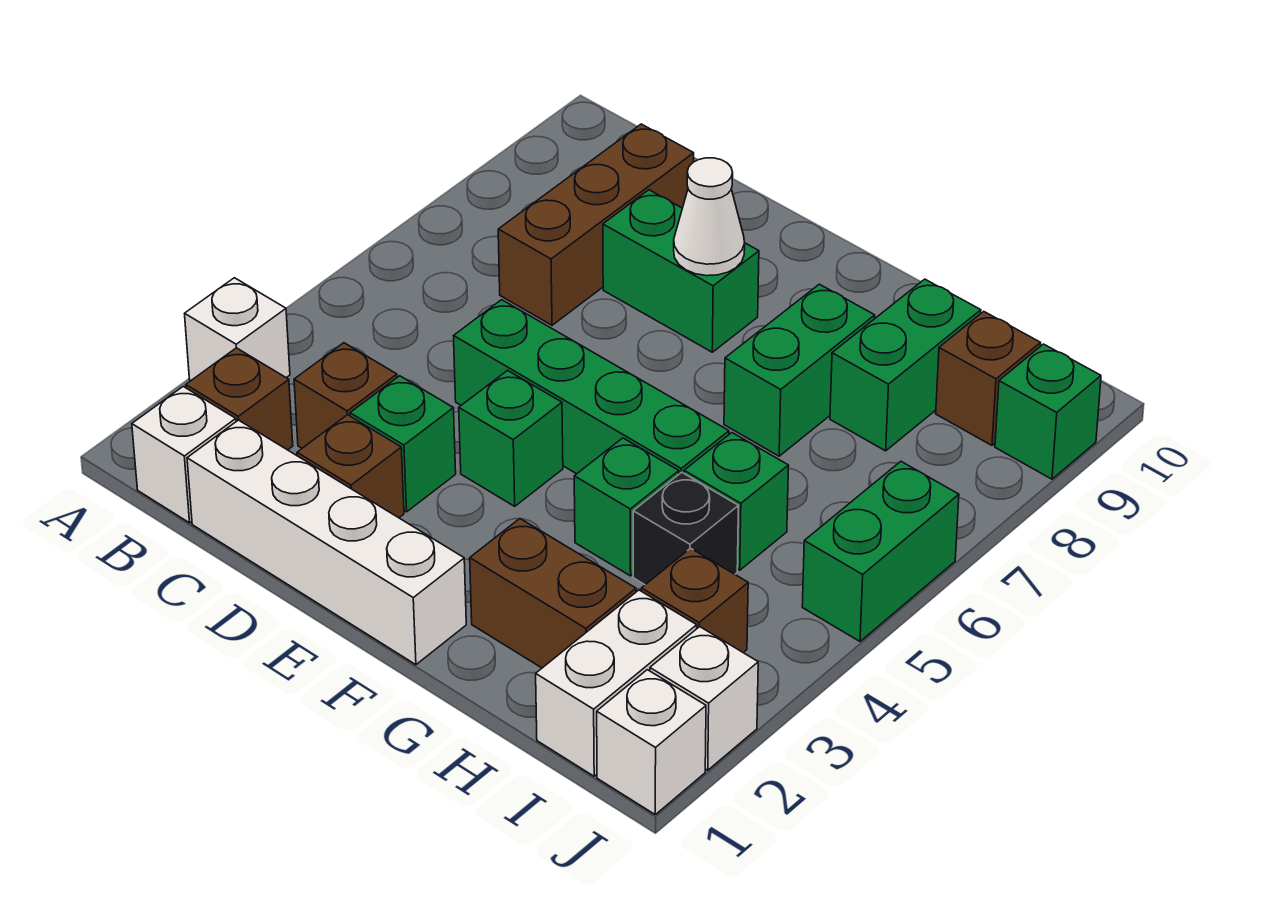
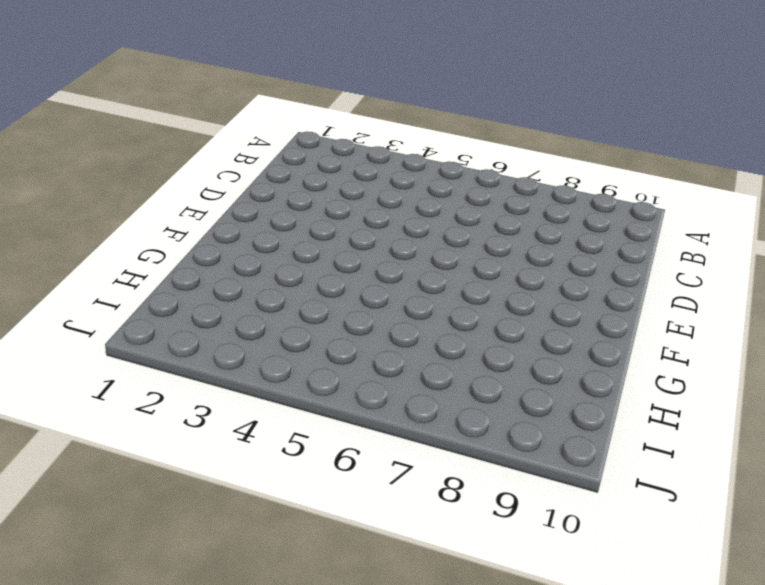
none -> white 1x1 brick [185,278,290,380]
none -> white 1x1 brick [132,387,236,523]
none -> brown 1x1 brick [186,348,293,450]

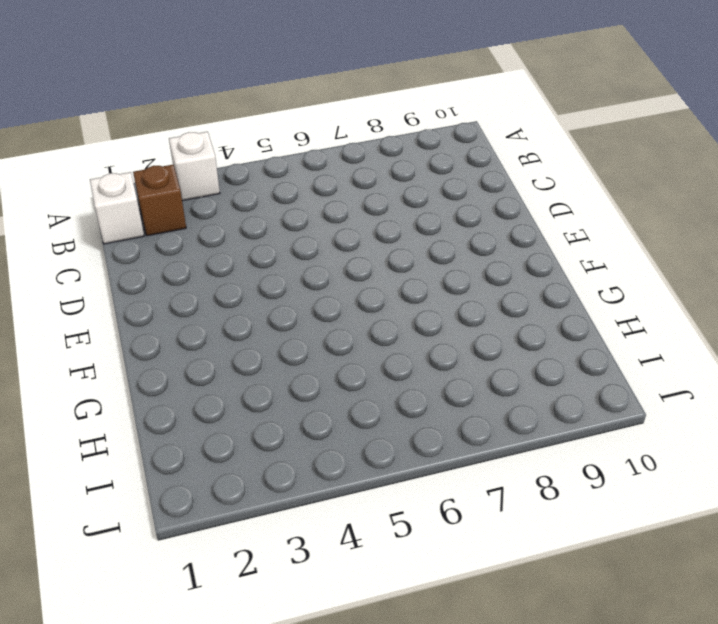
none -> white 1x4 brick [187,420,466,665]
none -> brown 1x1 brick [294,343,397,448]
none -> brown 1x3 brick [498,124,694,325]

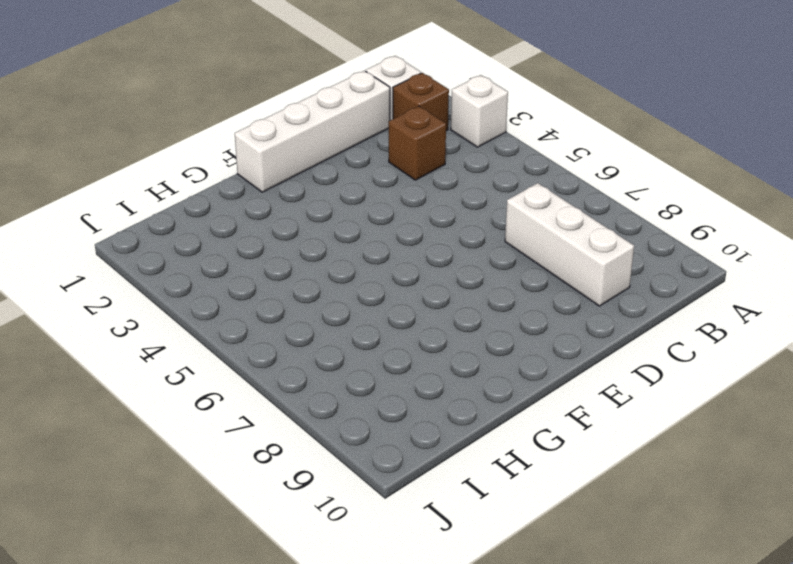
white 1x3 brick [505,183,634,306] -> brown 1x3 brick [498,124,694,325]
none -> brown 1x1 brick [297,415,404,518]
none -> green 1x1 brick [350,376,456,512]
none -> green 1x4 brick [454,300,729,474]

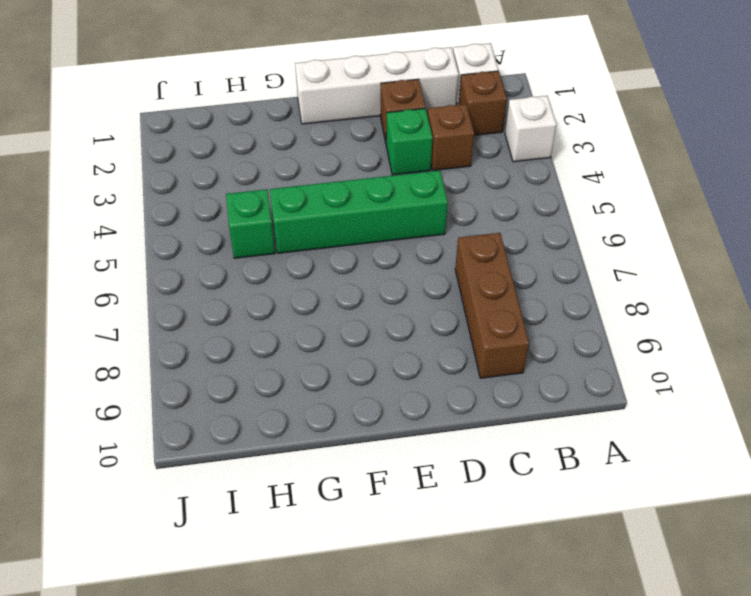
none -> green 1x2 brick [603,190,759,352]
none -> green 1x1 brick [459,371,563,506]
none -> brown 1x2 brick [470,519,636,668]

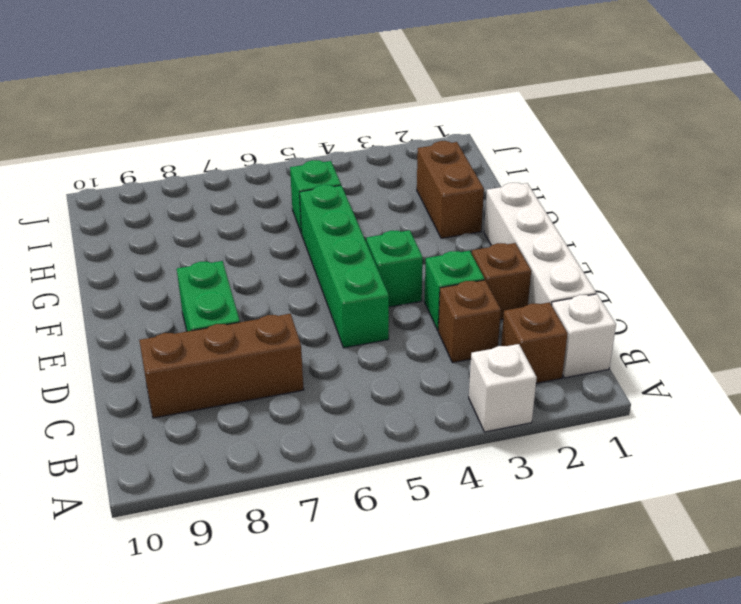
none -> green 1x1 brick [574,438,679,576]
none -> green 1x2 brick [724,284,875,456]
none -> black 1x1 brick [633,472,738,585]

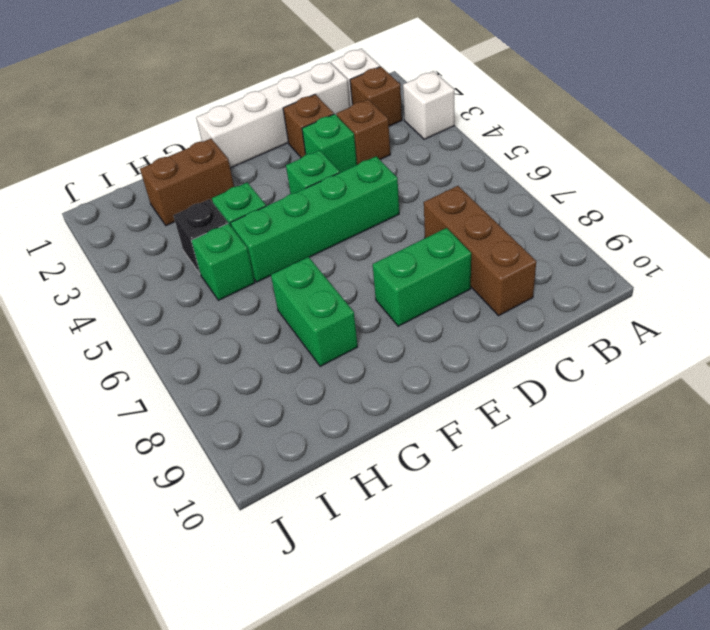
none -> green 1x2 brick [830,279,981,451]
none -> white 1x2 brick [536,590,697,776]
none -> brown 1x1 brick [641,548,748,652]

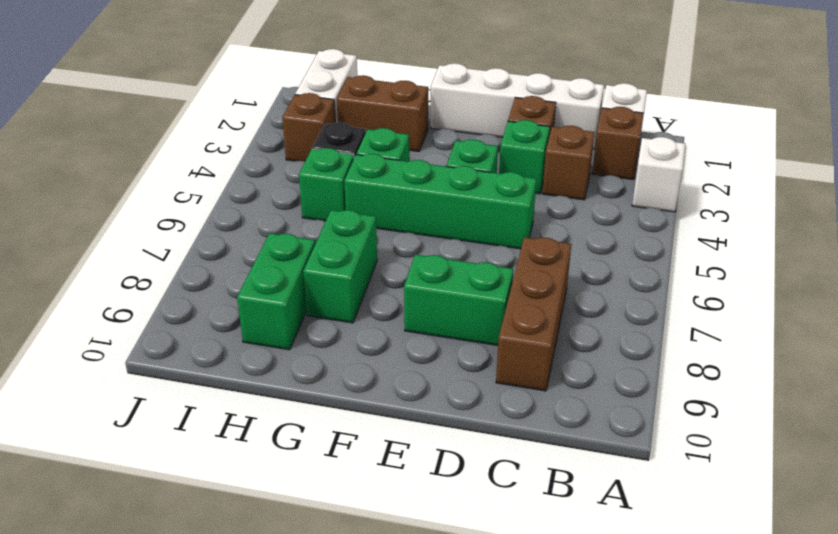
none -> brown 1x1 brick [936,311,1041,445]
none -> white 1x1 brick [597,670,706,814]
none -> white 1x1 brick [650,627,758,770]

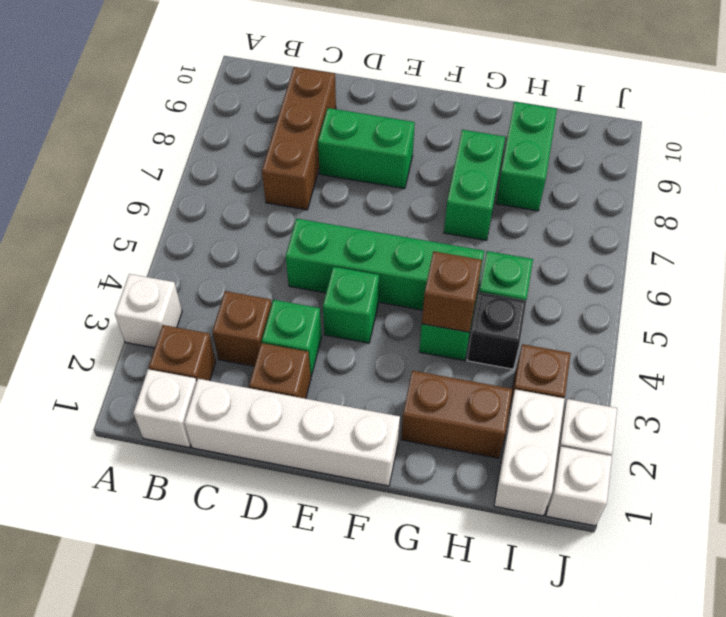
brown 1x1 brick [422,251,482,332] -> brown 1x1 brick moved to [936,311,1041,445]
none -> green 1x2 brick [802,461,959,641]
none -> green 1x1 brick [995,344,1101,479]
none -> white 1x1 cone [674,158,745,276]

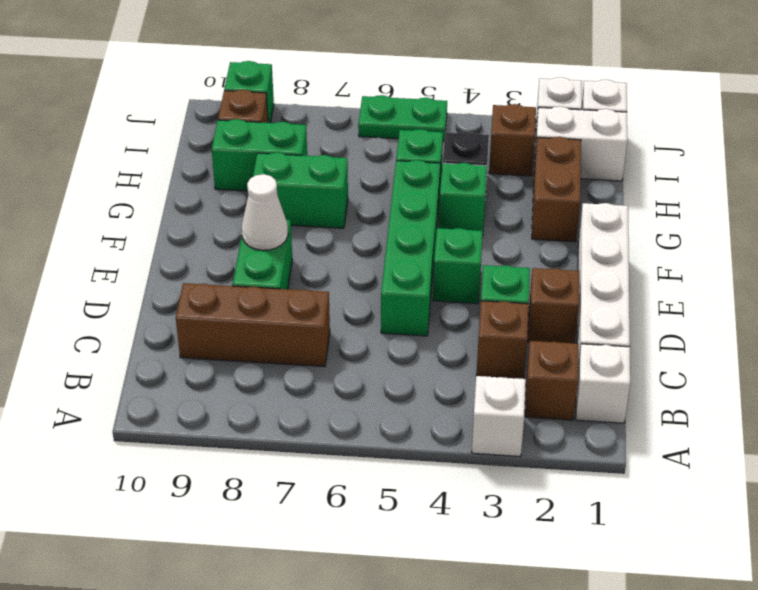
green 1x2 plate [358,95,447,141] -> green 1x2 brick [802,461,959,641]

